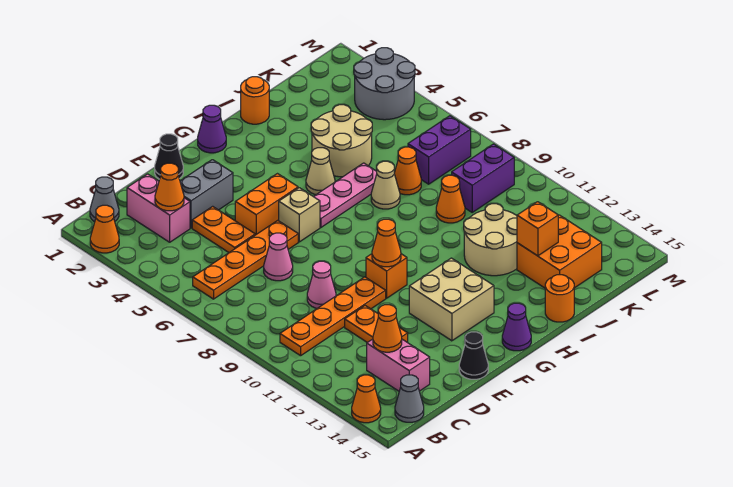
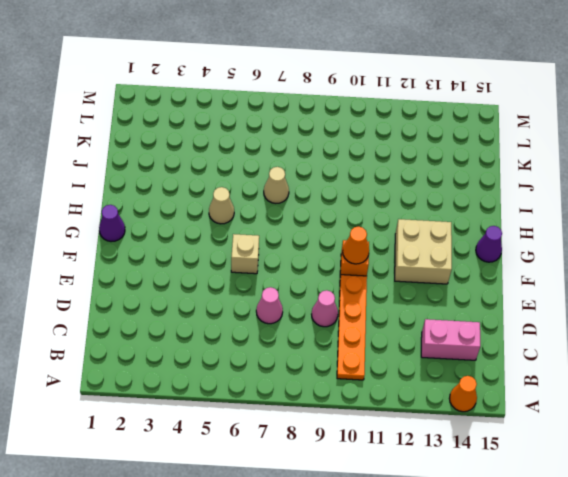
none -> orange 1x1 cone [90,205,119,253]
none -> grey 1x1 cone [90,177,119,222]
none -> orange 1x4 plate [193,220,298,299]
none -> grey 1x1 cone [395,375,424,422]

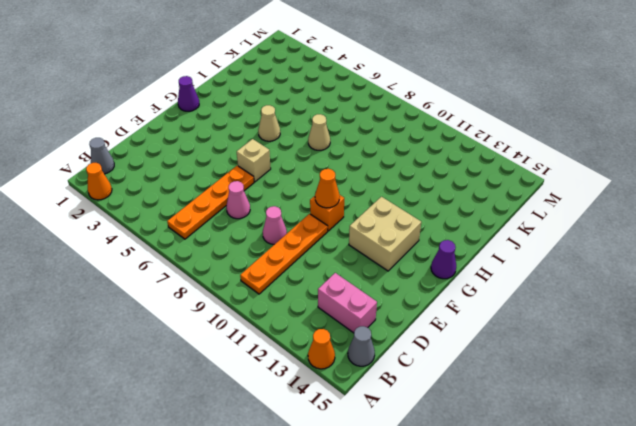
none -> pink 1x2 brick [127,174,190,242]
none -> grey 1x2 brick [180,160,233,228]
none -> orange 1x2 plate [192,206,255,252]
none -> orange 1x2 plate [345,306,408,343]

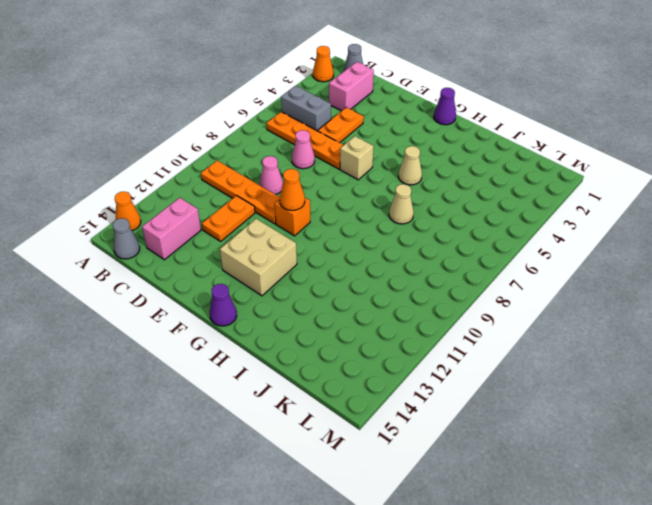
grey 1x2 brick [281,86,331,131] -> grey 1x2 brick moved to [180,160,233,228]
none -> black 1x1 cone [155,134,183,179]
none -> orange 1x2 brick [235,174,298,235]
none -> black 1x1 cone [459,332,488,379]
none -> pink 1x3 plate [314,163,377,227]

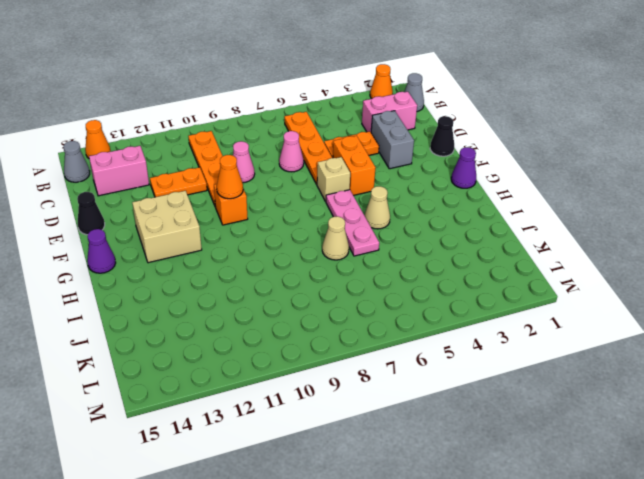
none -> orange 1x1 round brick [241,77,269,124]
none -> tan 2x2 round brick [311,105,372,177]
none -> tan 2x2 round brick [464,204,517,276]
none -> orange 1x1 round brick [545,275,574,322]

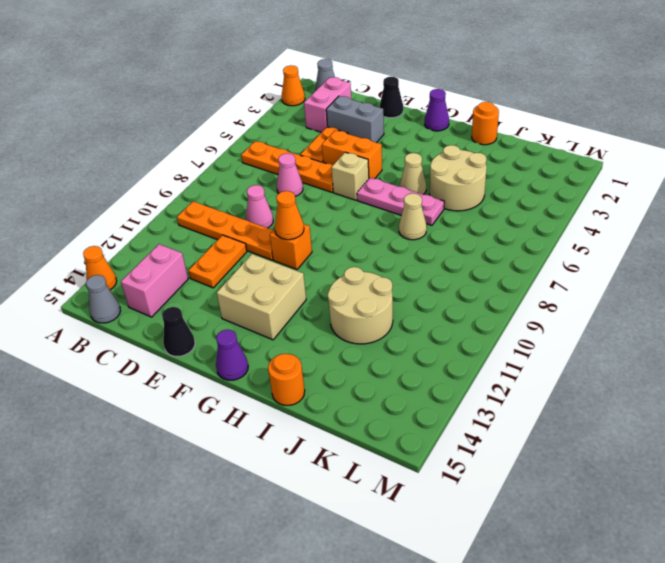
none -> orange 1x1 cone [394,147,421,195]
none -> orange 1x1 cone [436,175,465,223]
none -> orange 2x2 brick [517,215,602,288]
none -> purple 1x2 brick [408,116,471,184]

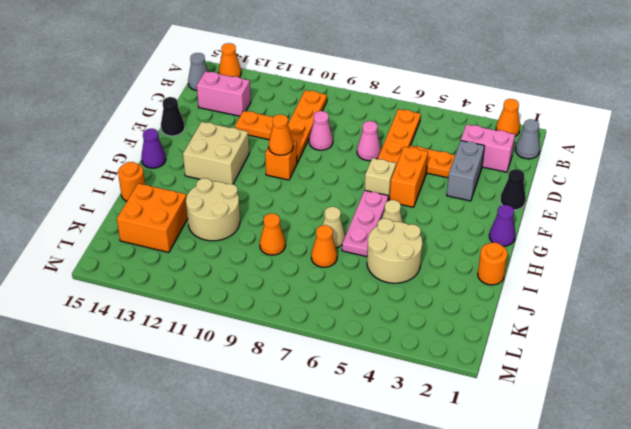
none -> purple 1x2 brick [408,116,471,184]
none -> purple 1x2 brick [452,144,514,212]
none -> grey 2x2 round brick [354,48,415,120]
none -> orange 1x1 cone [155,163,184,211]

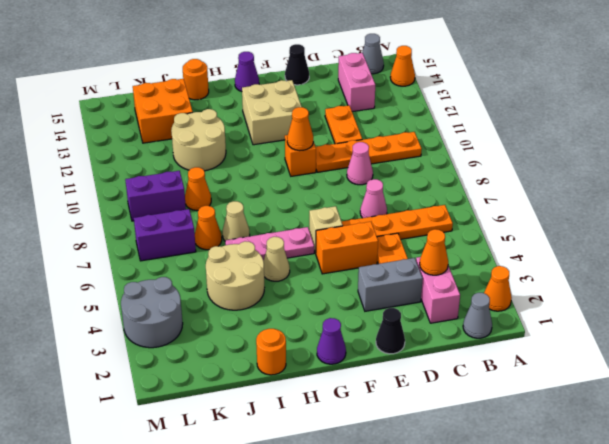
none -> orange 1x1 cone [373,305,402,352]
none -> orange 1x1 brick [517,202,558,256]

